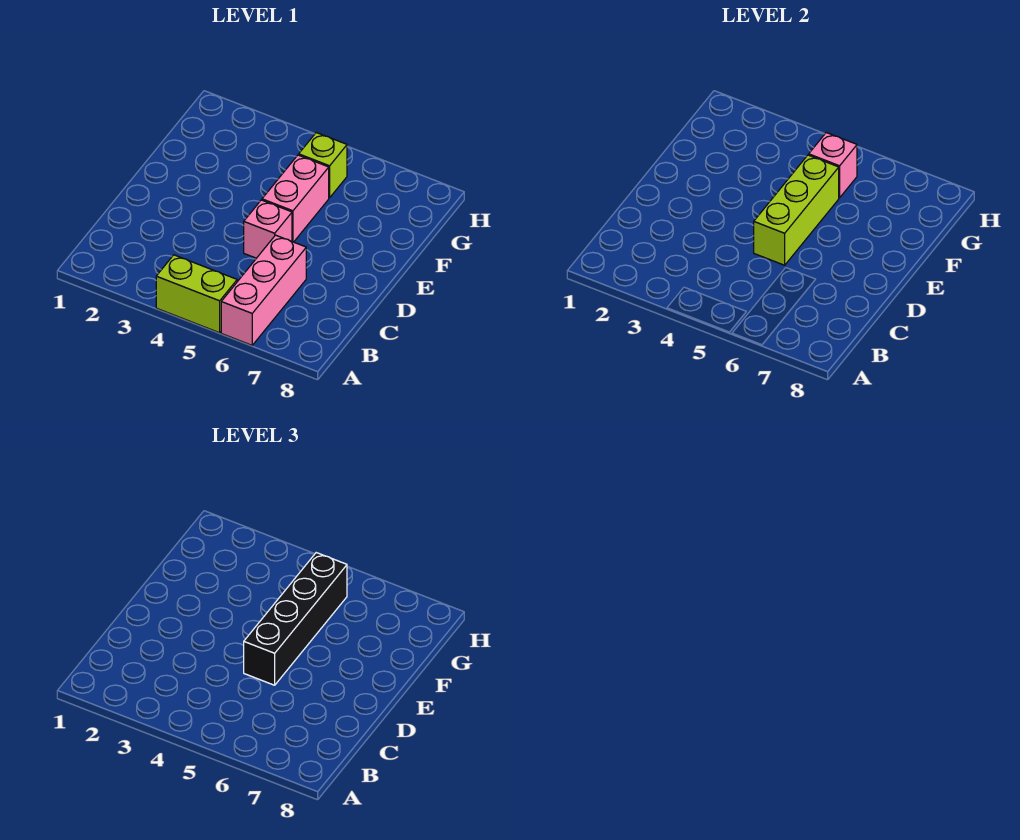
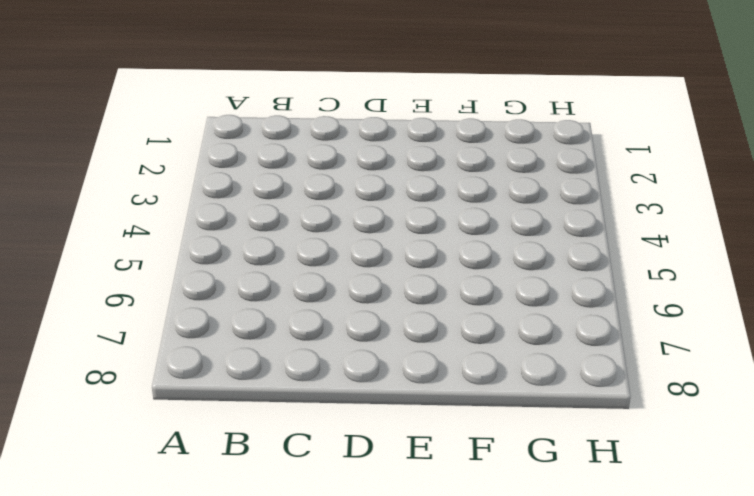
none -> lime 1x2 brick [156,255,237,333]
none -> pink 1x3 brick [221,235,306,345]

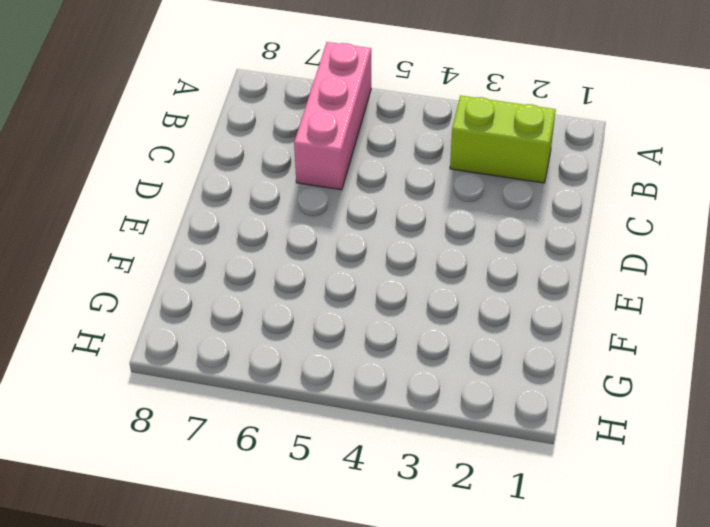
lime 1x2 brick [450,95,556,183] -> lime 1x2 brick moved to [156,255,237,333]
none -> pink 1x1 brick [244,200,292,258]
none -> pink 1x2 brick [262,155,329,242]

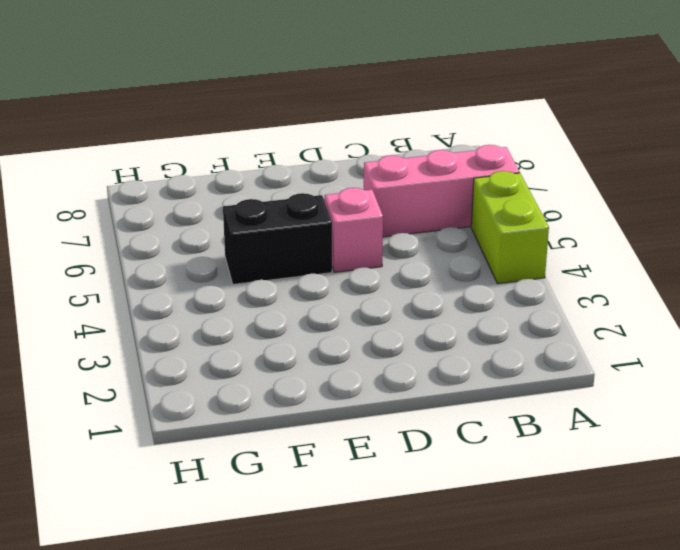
black 1x2 brick [223,193,332,284] -> pink 1x2 brick [262,155,329,242]
none -> lime 1x1 brick [299,133,347,198]
none -> lime 1x3 brick [754,155,839,265]

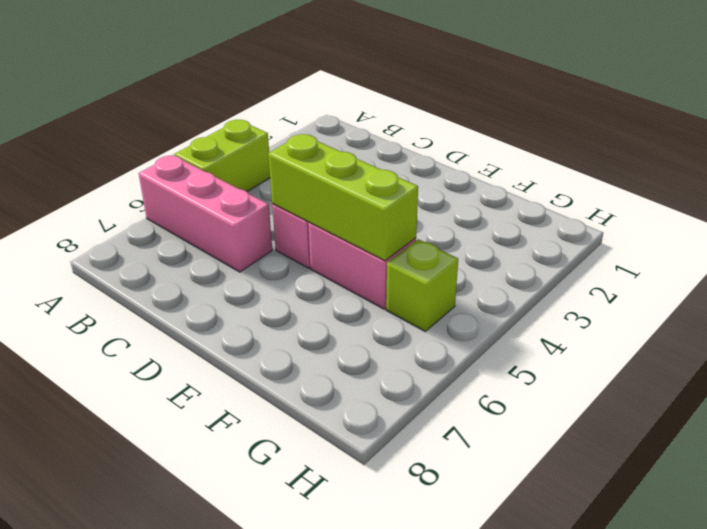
none -> pink 1x1 brick [809,133,857,198]
none -> black 1x4 brick [244,553,347,685]

